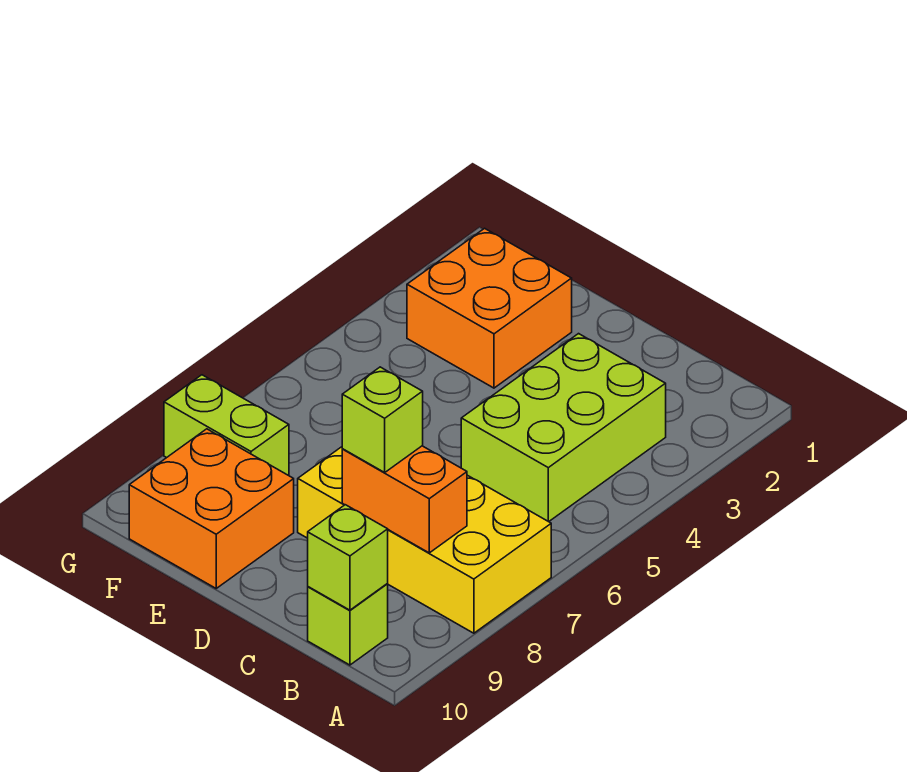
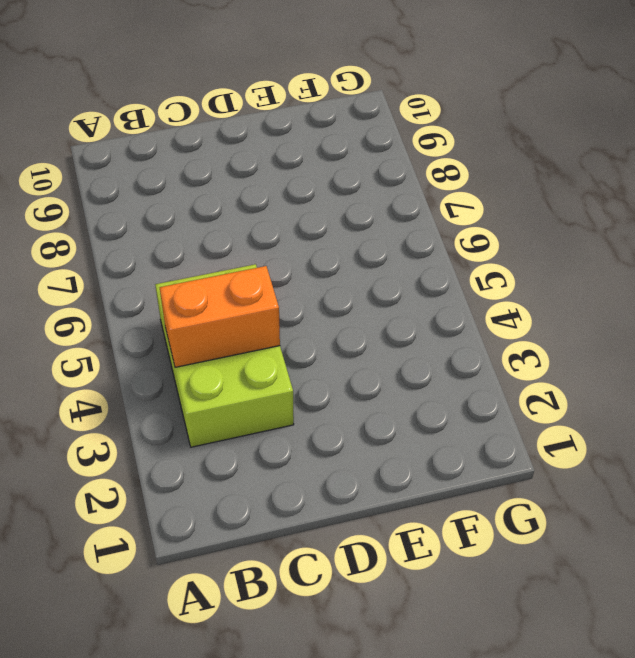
orange 1x2 brick [160,266,280,367] -> orange 1x2 brick moved to [342,446,467,553]
none -> yellow 2x4 brick [298,447,551,633]
none -> lime 1x1 brick [308,584,388,665]

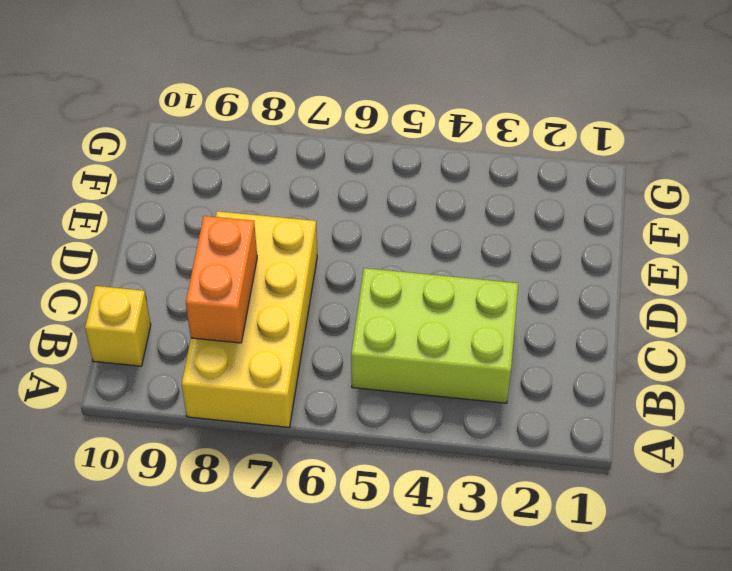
yellow 1x1 brick [85,286,151,366] -> lime 1x1 brick [308,584,388,665]
none -> orange 2x2 brick [407,228,572,388]
none -> orange 2x2 brick [129,429,294,588]

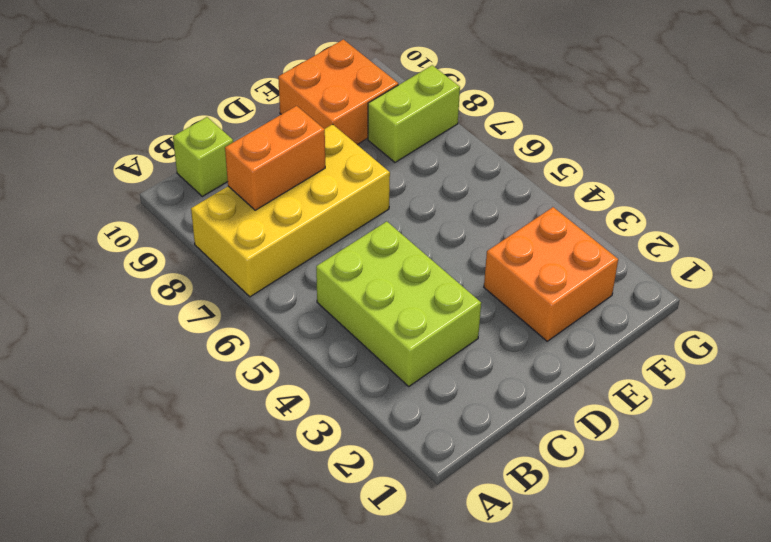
none -> lime 1x1 brick [308,505,388,610]
none -> lime 1x1 brick [342,367,423,472]

